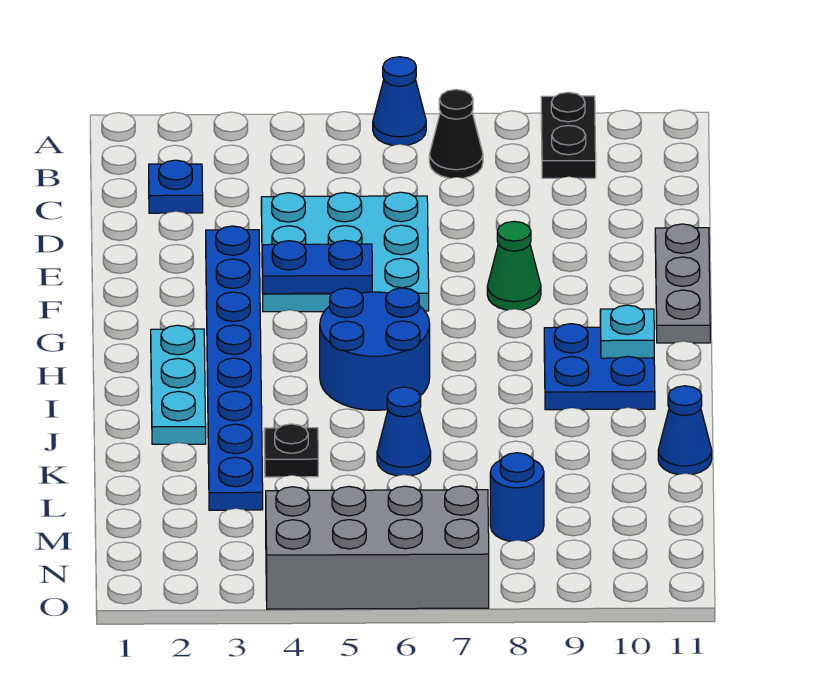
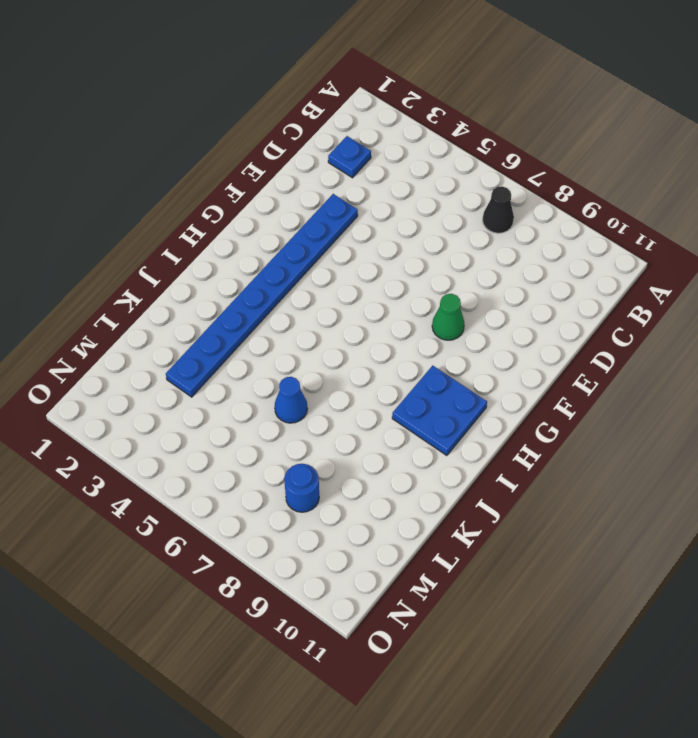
none -> blue 1x1 cone [373,57,426,145]
none -> black 1x2 plate [541,92,596,178]
none -> cyan 3x3 plate [261,192,429,312]

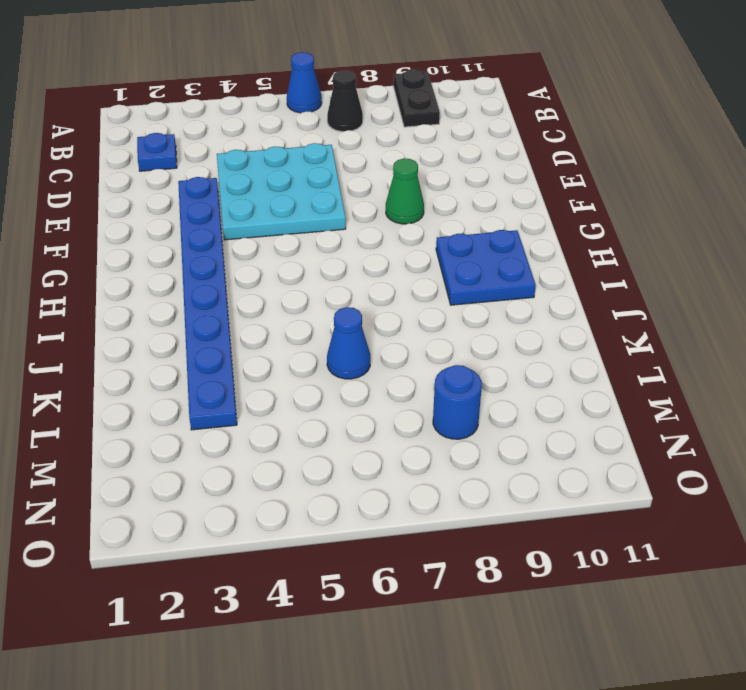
none -> grey 1x3 plate [655,224,710,343]
none -> cyan 1x3 plate [151,325,206,444]
none -> blue 2x2 round brick [320,288,430,410]

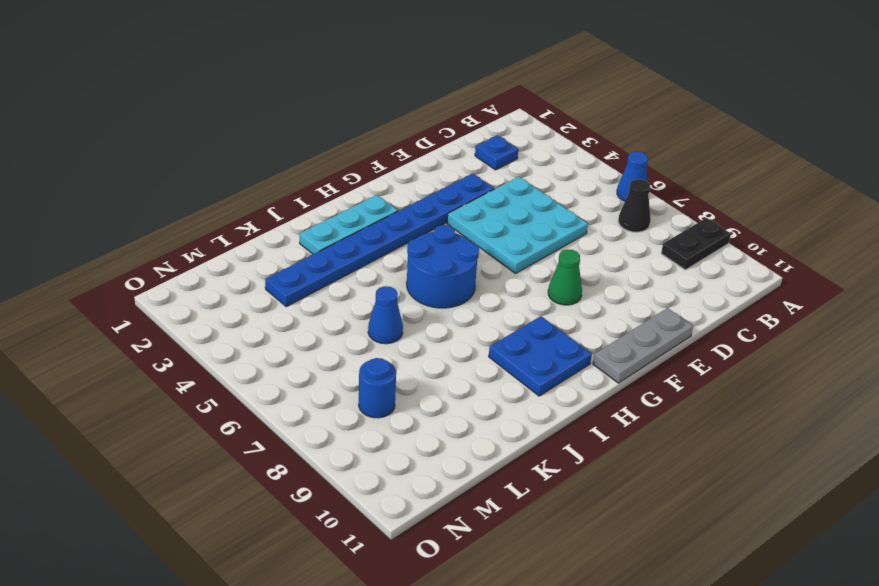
none -> black 1x1 plate [264,424,318,477]
none -> blue 1x1 cone [658,386,712,475]
none -> grey 2x4 brick [266,486,489,609]

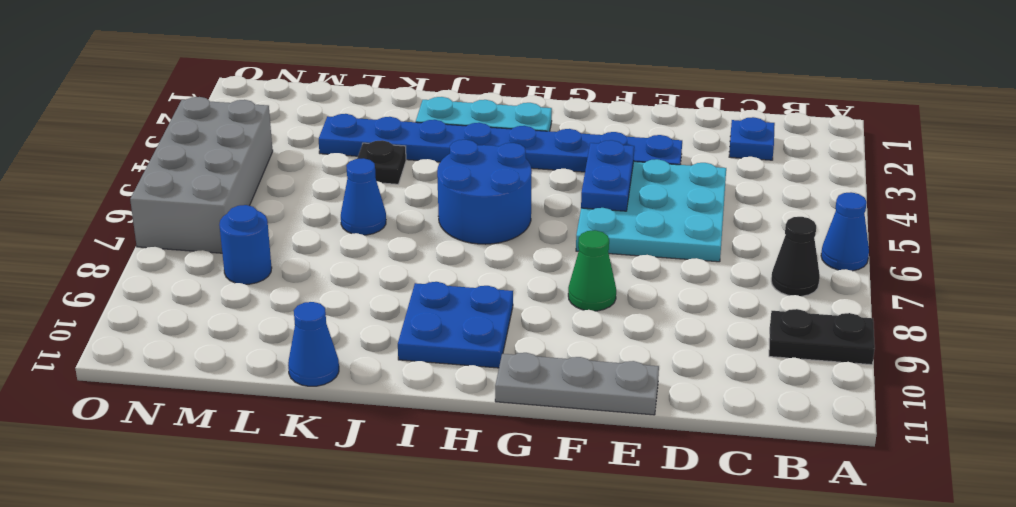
none -> cyan 1x1 plate [600,305,654,358]

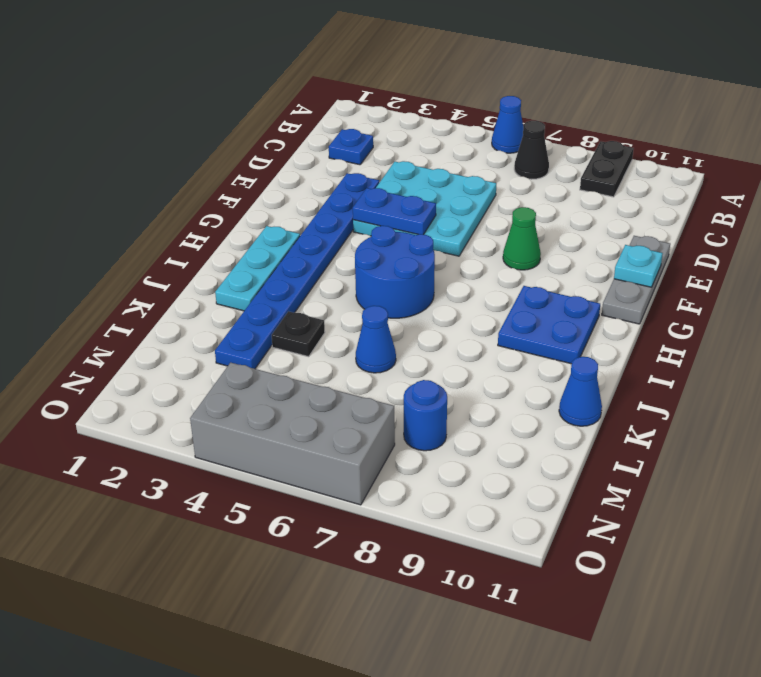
cyan 1x1 plate [614,245,663,287] -> cyan 1x1 plate moved to [600,305,654,358]

